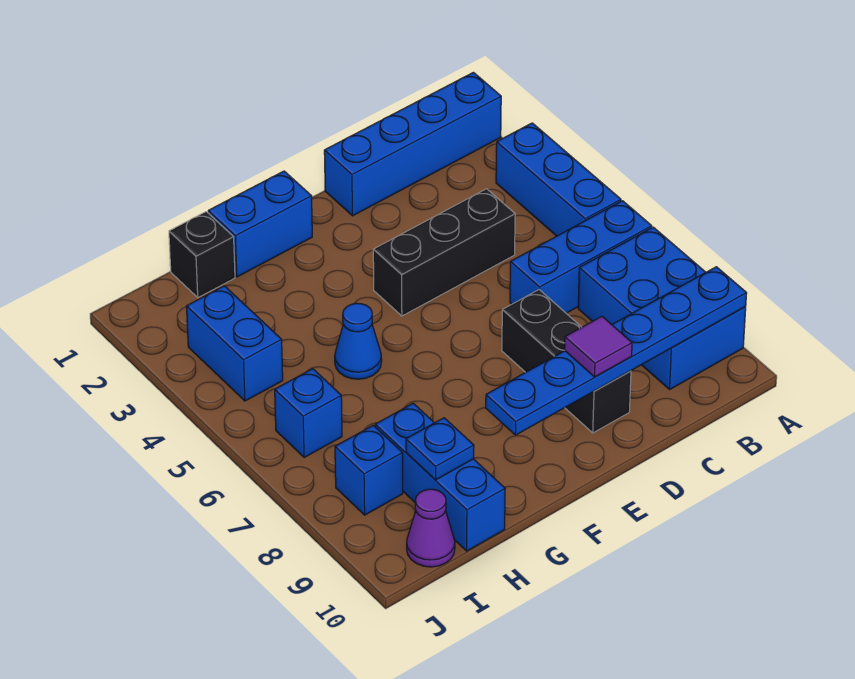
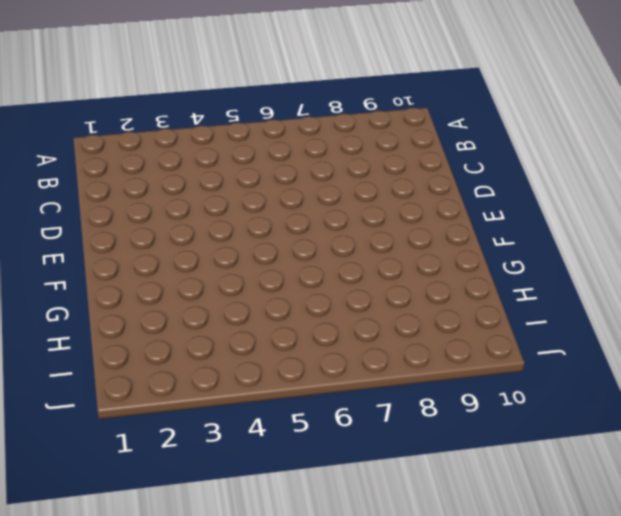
none -> blue 1x4 brick [324,72,501,216]
none -> blue 1x3 brick [496,123,621,236]
none -> blue 1x3 brick [510,201,652,313]

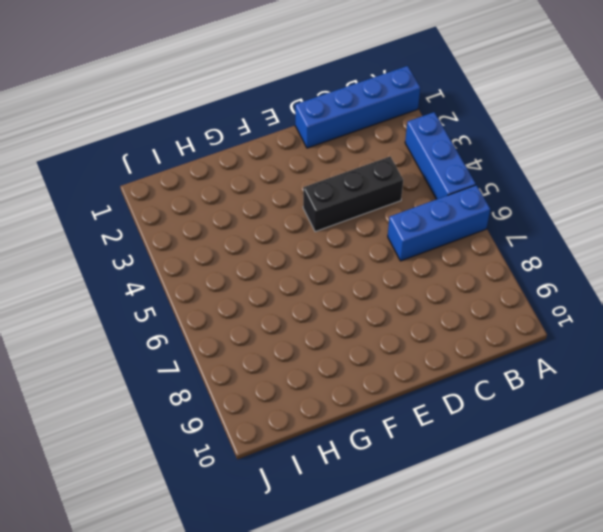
none -> blue 2x3 brick [578,227,746,389]
none -> black 1x3 brick [502,290,631,433]
none -> blue 1x2 brick [208,171,312,277]

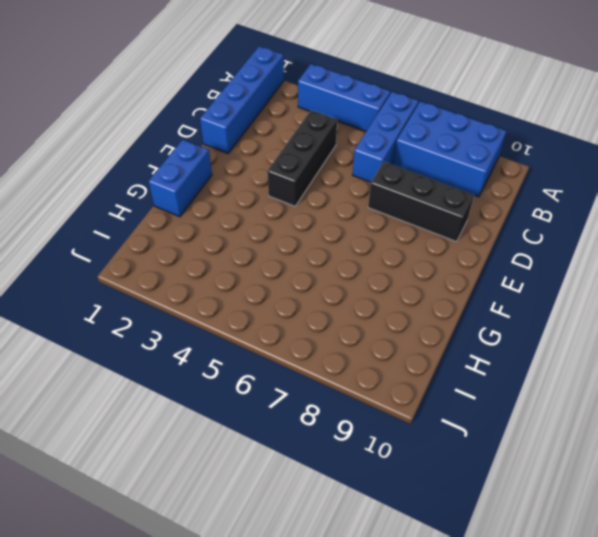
none -> blue 1x1 cone [335,303,382,379]
none -> black 1x1 brick [169,212,235,298]
none -> blue 1x3 brick [375,403,505,551]

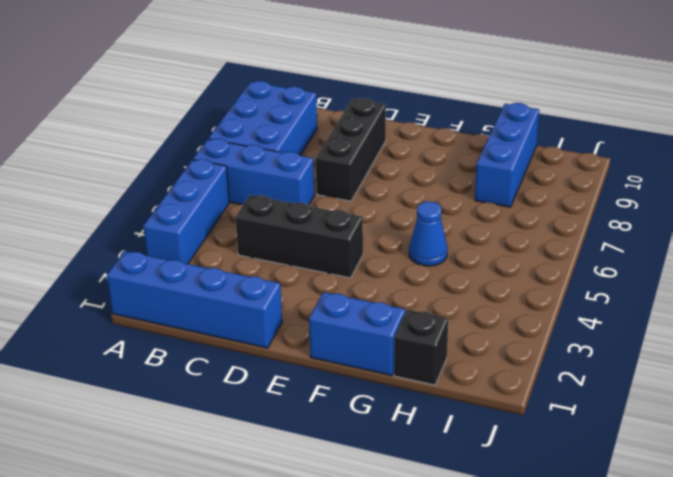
none -> blue 1x2 brick [186,286,283,401]
none -> blue 1x1 brick [275,369,342,458]
none -> blue 1x1 brick [335,425,403,515]

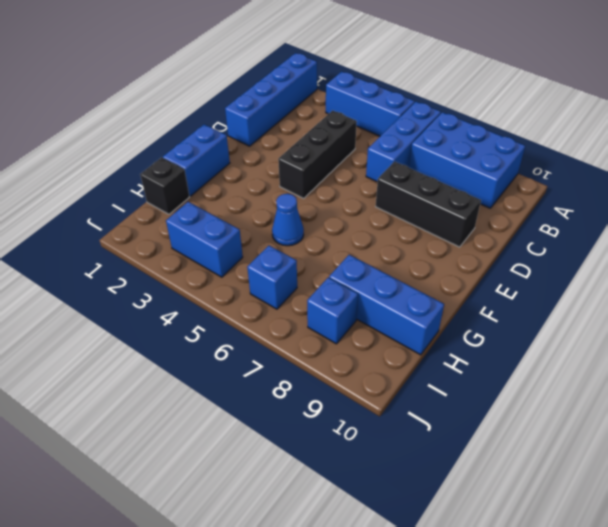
none -> purple 1x1 cone [407,489,455,567]
none -> blue 1x6 plate [486,267,747,435]
none -> blue 1x1 plate [406,418,474,480]

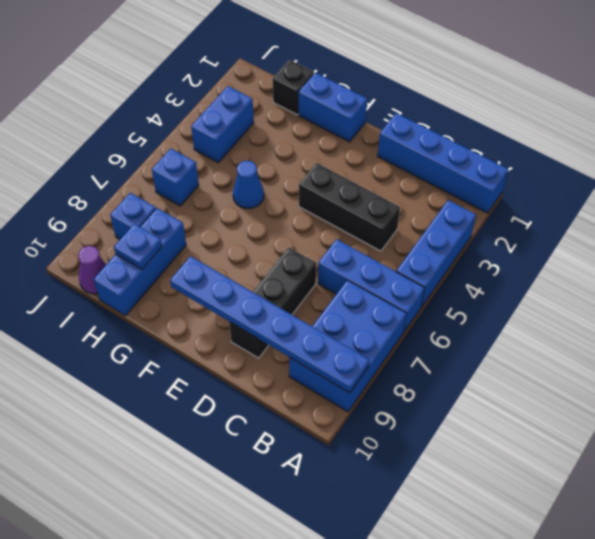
none -> purple 1x1 tile [565,316,632,377]

